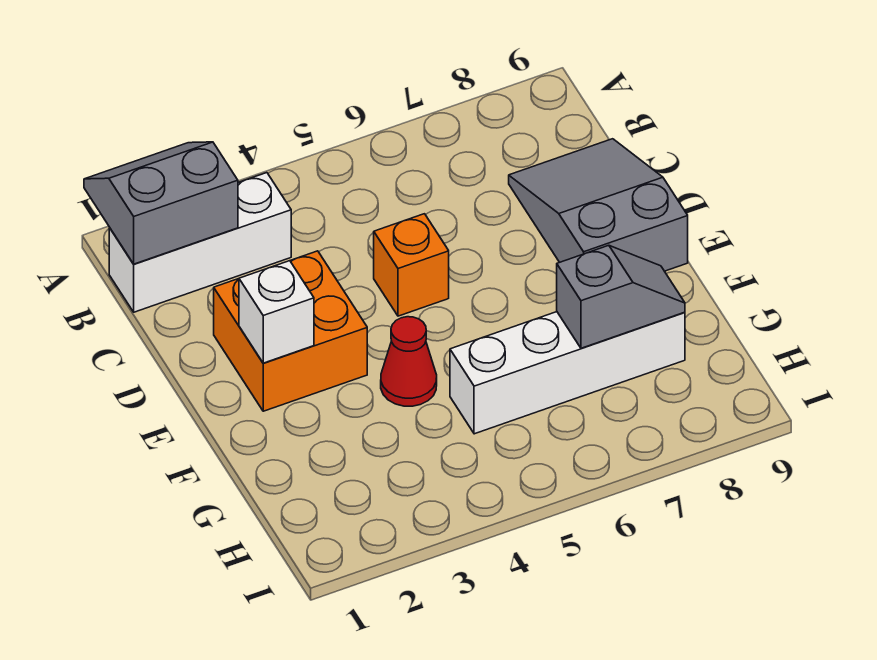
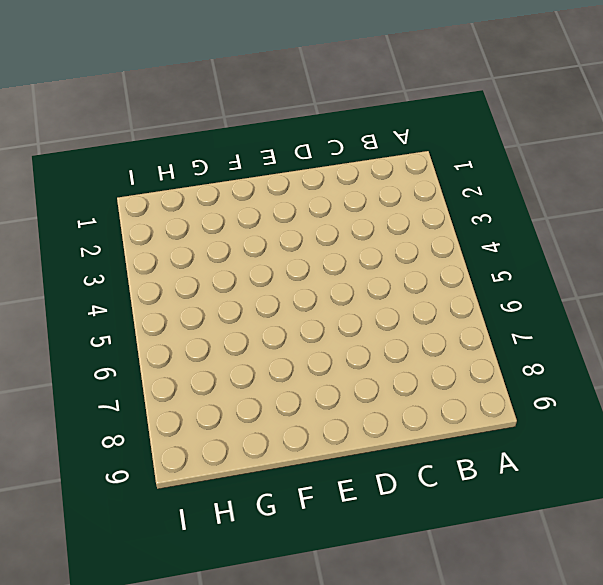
none -> white 1x3 brick [109,173,291,312]
none -> grey 2x3 slope [509,139,688,271]

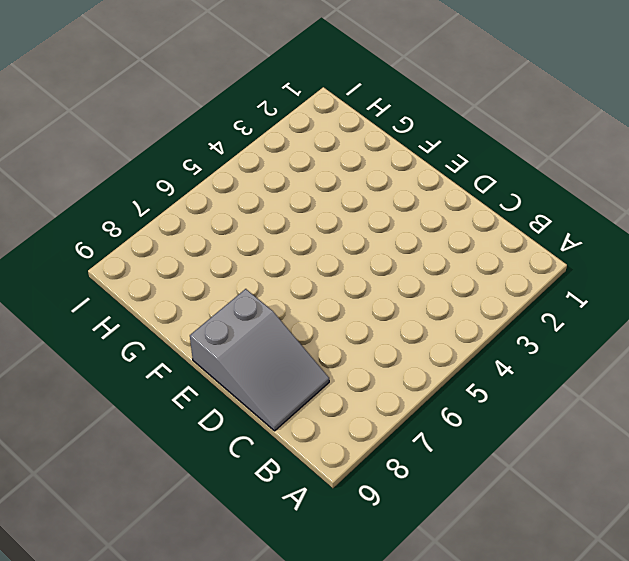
none -> white 1x3 brick [109,173,291,312]
none -> orange 2x2 brick [214,251,367,411]

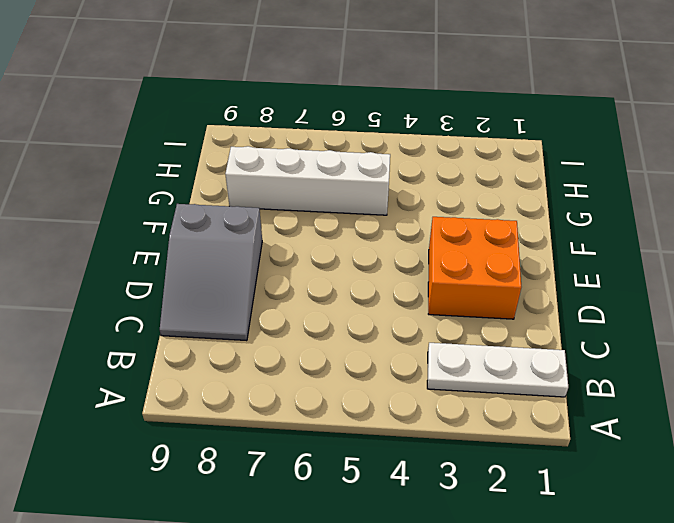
white 1x3 plate [427,343,568,397] -> white 1x3 brick [109,173,291,312]
none -> orange 1x1 brick [374,214,449,316]
none -> red 1x1 cone [381,317,437,406]

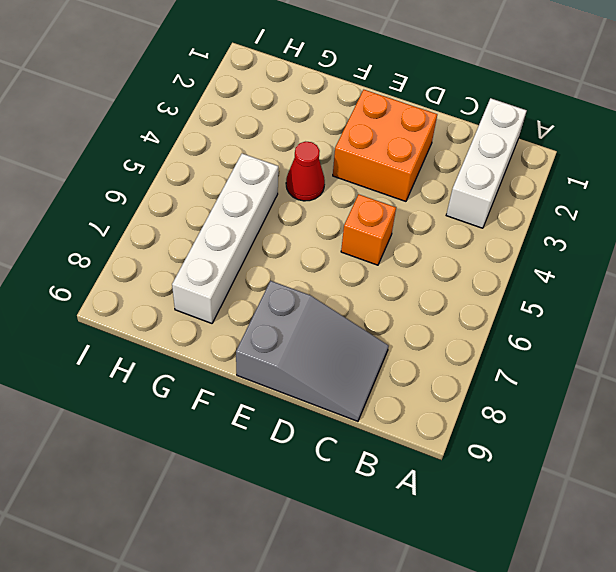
none -> grey 2x2 slope [84,142,238,264]
none -> white 1x1 brick [239,261,314,363]

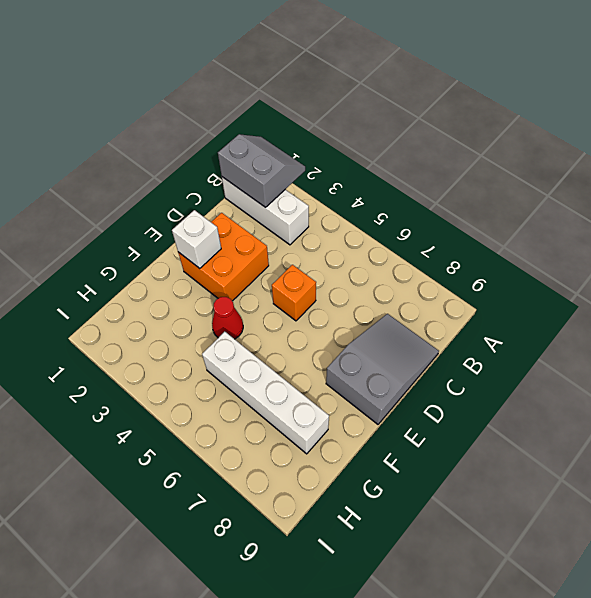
none -> grey 1x2 slope [557,245,685,348]

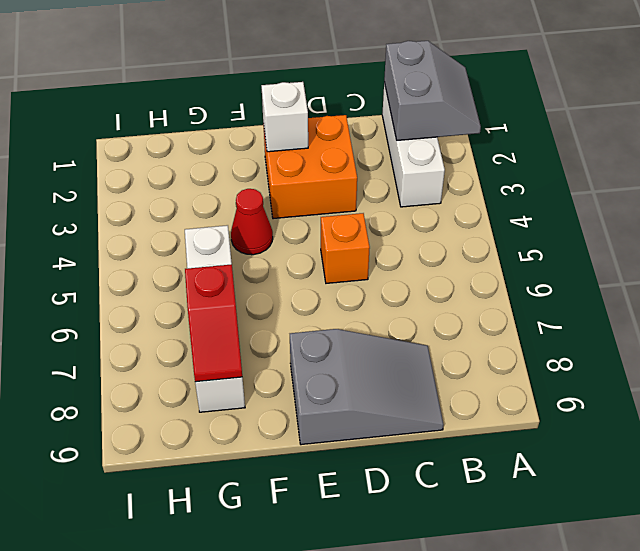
red 1x2 slope [185,264,242,382] -> grey 1x2 slope [557,245,685,348]

